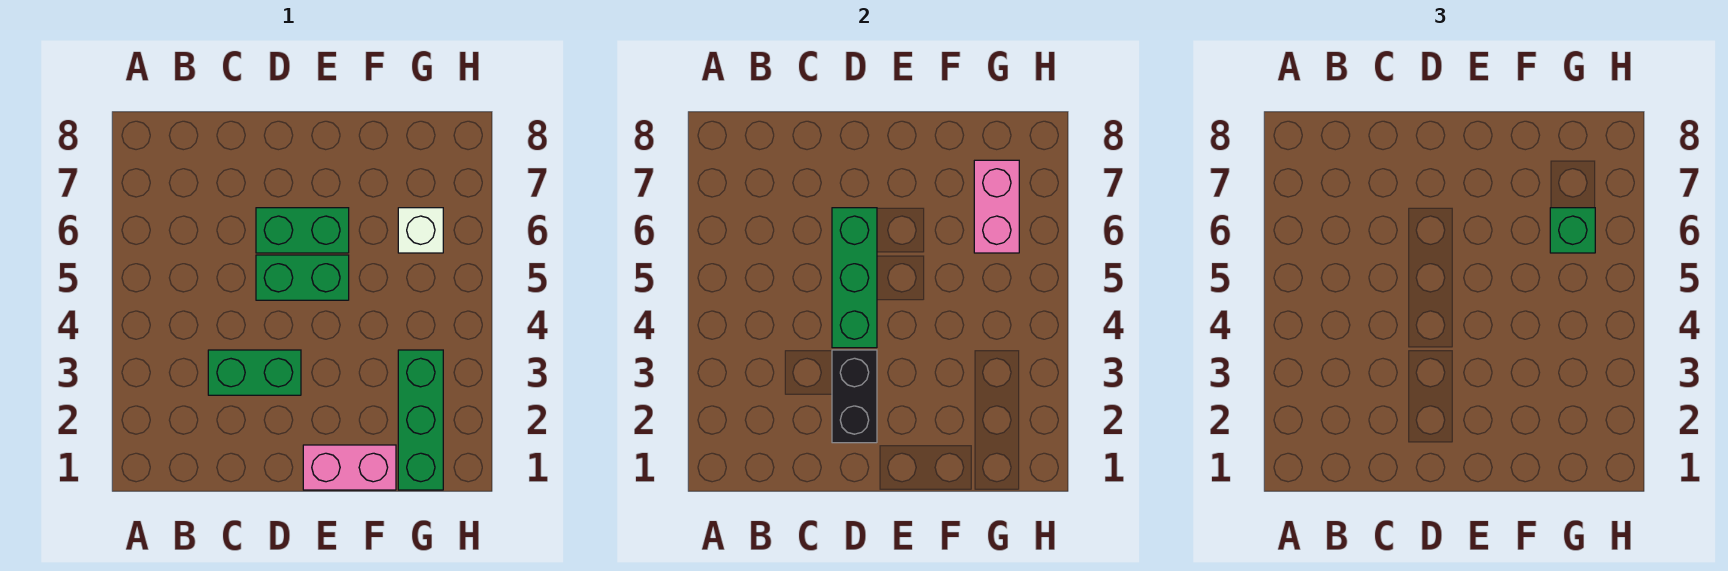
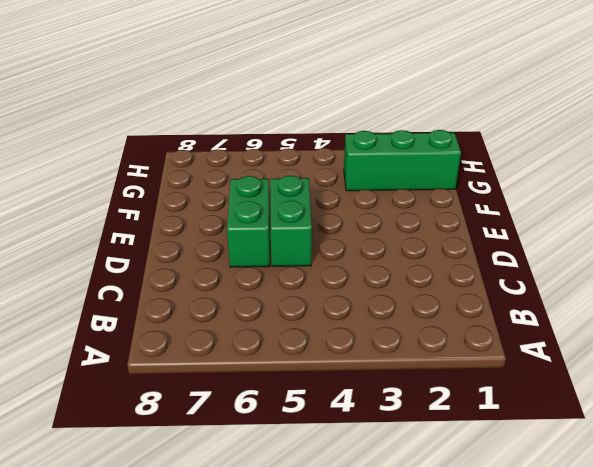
none -> green 1x2 brick [208,350,301,395]
none -> pink 1x2 brick [303,445,396,490]

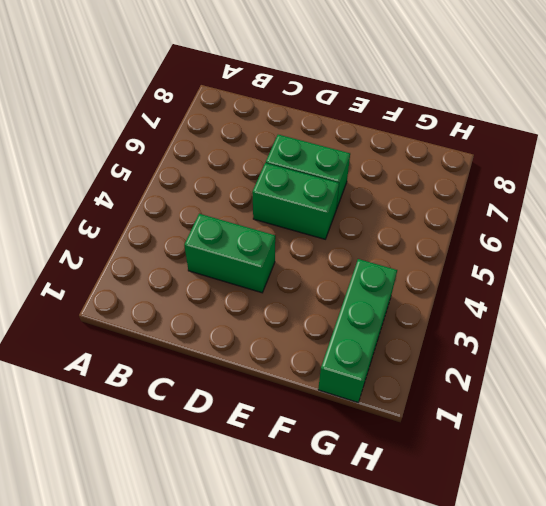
none -> pink 1x2 brick [303,445,396,490]
none -> white 1x1 brick [398,208,443,253]

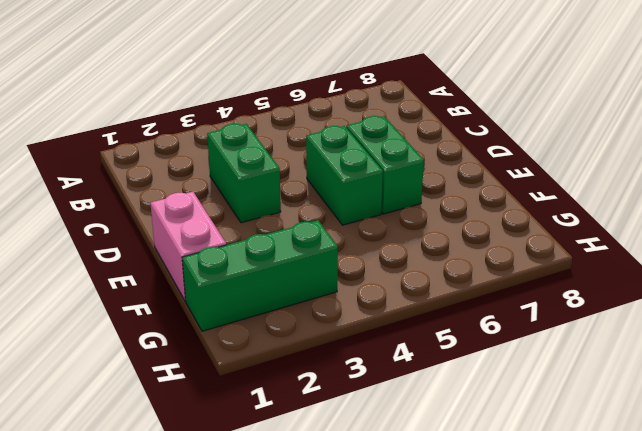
none -> white 1x1 brick [398,208,443,253]
none -> black 1x2 brick [832,350,877,443]

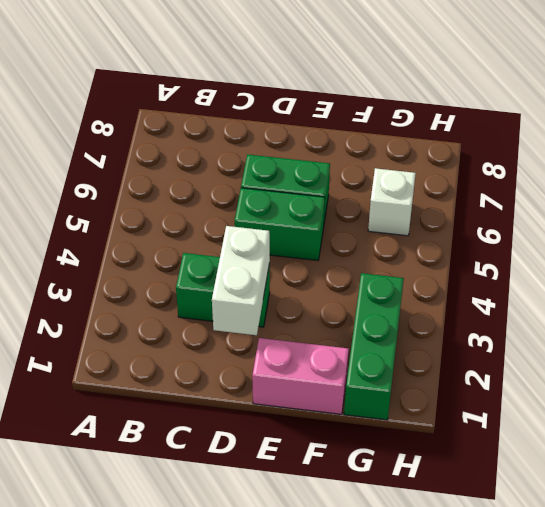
white 1x2 brick [212,226,270,335] -> black 1x2 brick [832,350,877,443]
none -> green 1x3 brick [832,208,877,348]
none -> pink 1x2 brick [974,160,1019,253]

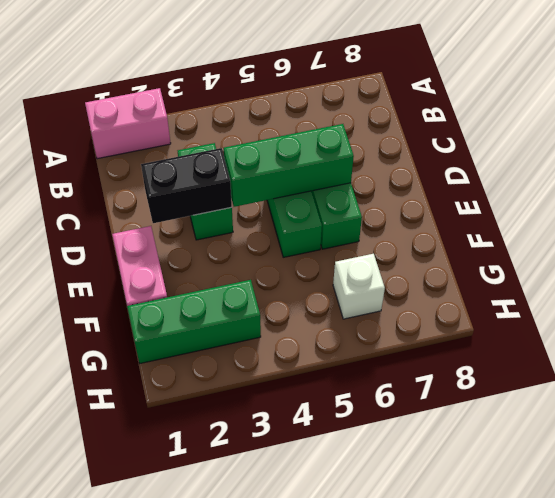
pink 1x2 brick [85,88,171,159] -> pink 1x2 brick moved to [974,160,1019,253]
none -> green 1x1 brick [1550,208,1595,253]

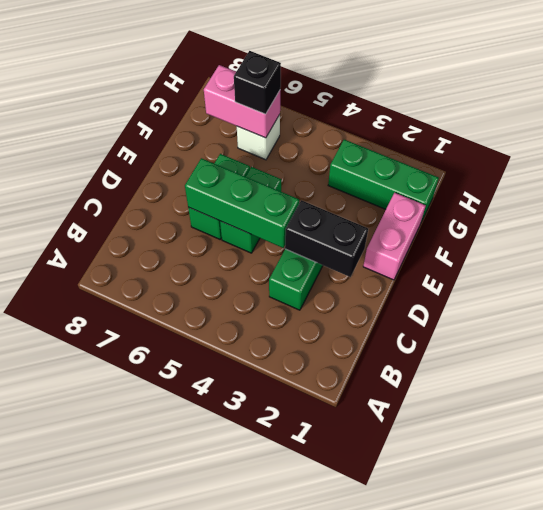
black 1x1 brick [234,51,281,114] -> green 1x1 brick [1550,208,1595,253]

